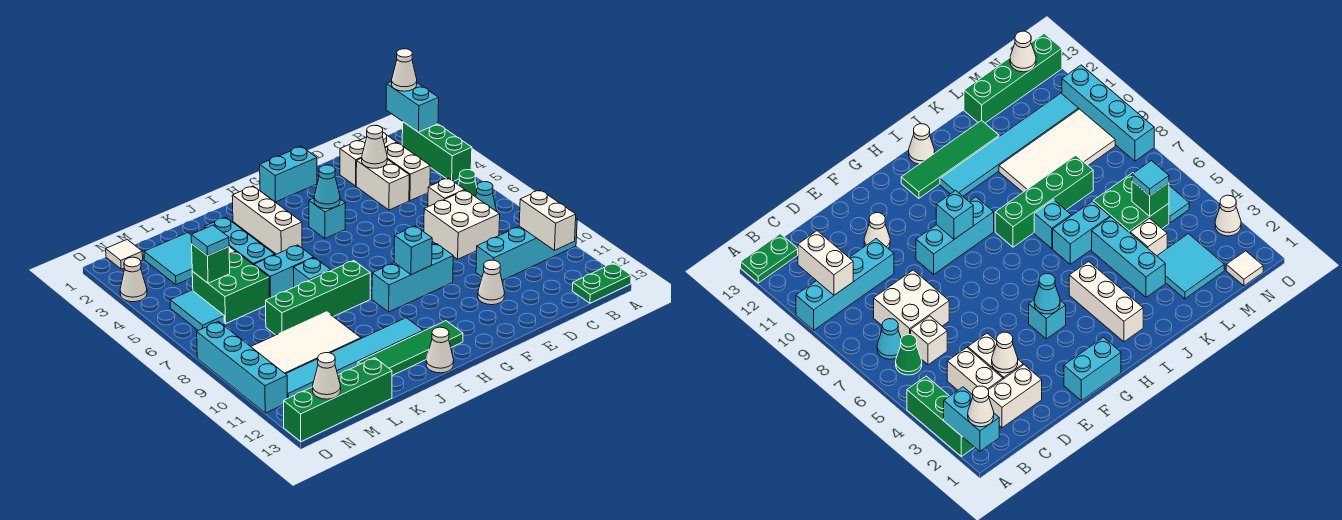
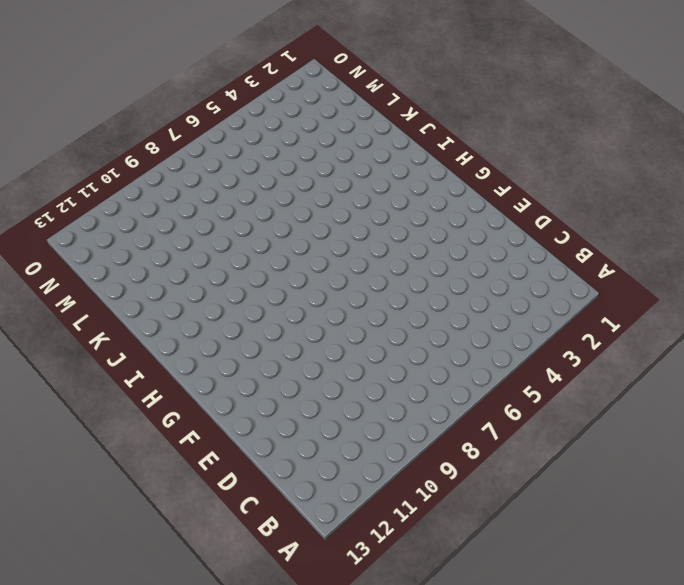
none -> green 1x3 brick [402,122,472,181]
none -> cyan 1x4 brick [476,219,577,280]
none -> green 1x2 plate [572,263,631,303]
none -> green 1x1 cone [458,170,477,197]

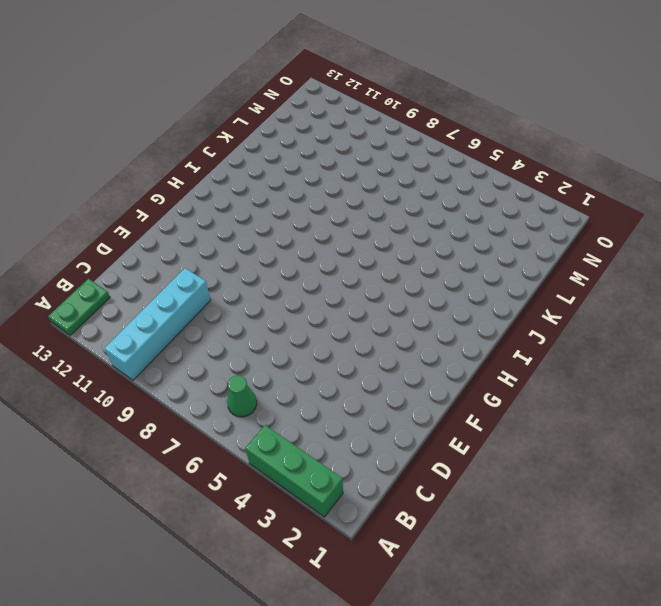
none -> cyan 1x1 cone [476,182,497,211]
none -> white 1x2 brick [340,133,397,186]
none -> white 1x2 brick [385,143,430,201]
none -> white 1x1 brick [428,178,464,207]

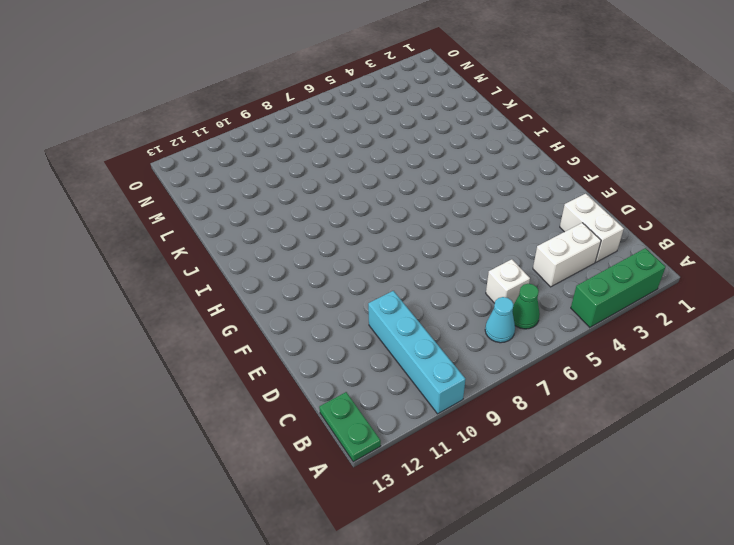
none -> white 2x2 brick [424,190,500,259]
none -> white 1x2 brick [356,158,409,210]
none -> white 1x1 cone [478,260,505,305]
none -> cyan 1x2 brick [260,147,317,202]

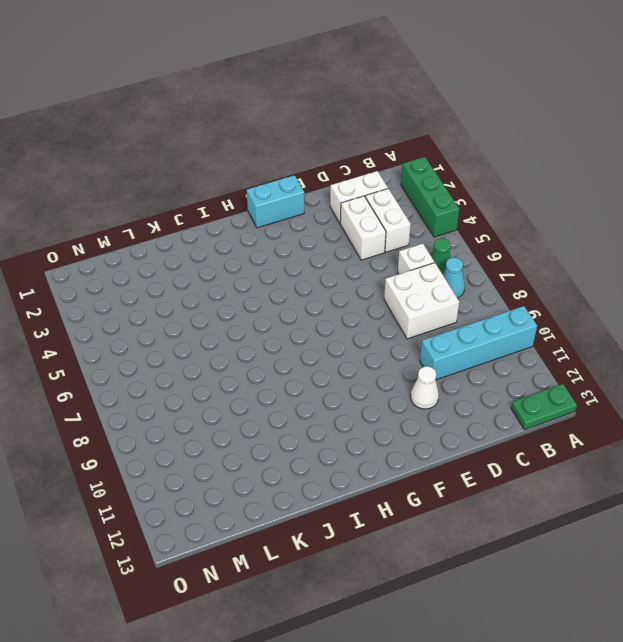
none -> cyan 1x3 brick [372,244,453,312]
none -> cyan 1x1 brick [309,198,345,238]
none -> green 1x4 tile [358,321,463,376]
none -> white 1x3 brick [232,186,302,254]

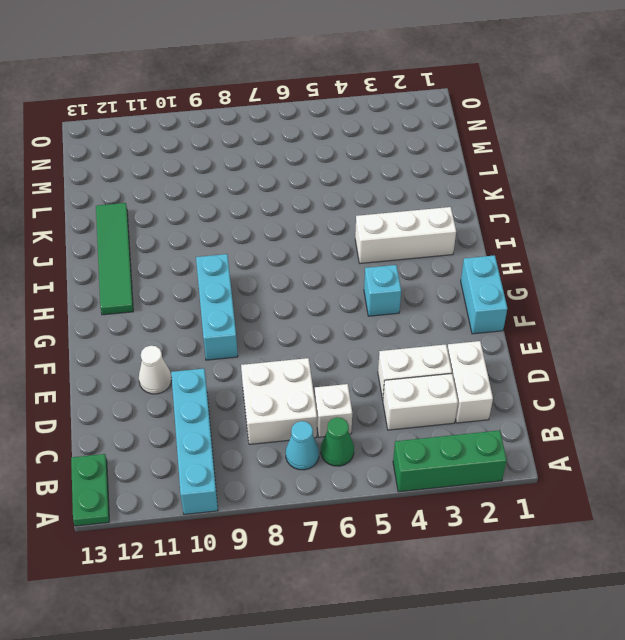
none -> green 1x4 brick [266,261,370,335]
none -> cyan 1x6 tile [286,318,423,399]
none -> white 1x1 cone [426,327,454,373]
none -> cyan 1x2 brick [254,245,314,298]

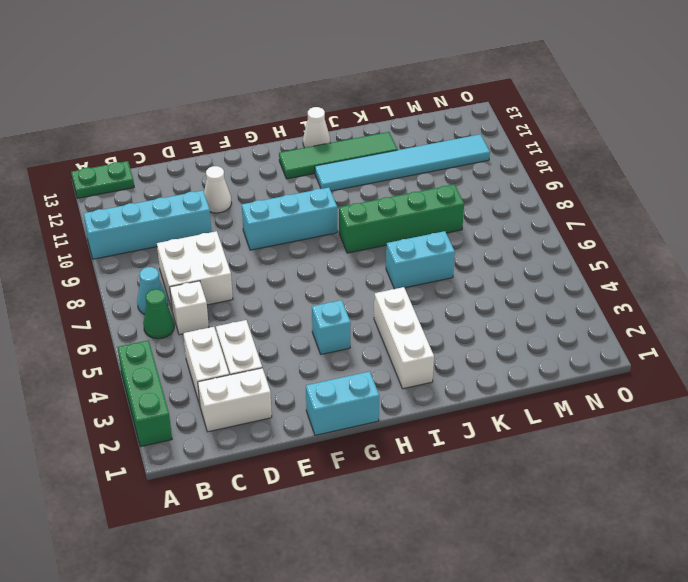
none -> cyan 1x1 brick [293,258,331,287]
none -> cyan 1x3 brick [205,217,275,265]
none -> white 2x4 tile [251,312,361,374]
none -> cyan 2x2 tile [144,233,193,285]

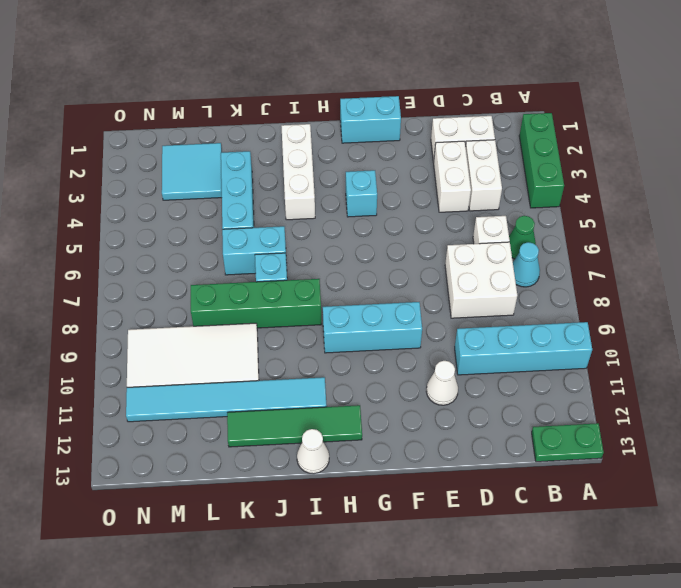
none -> white 1x1 brick [1130,218,1167,256]
none -> green 2x2 brick [192,252,269,324]
none -> green 1x4 brick [284,358,392,441]
none -> white 1x1 tile [106,240,143,269]

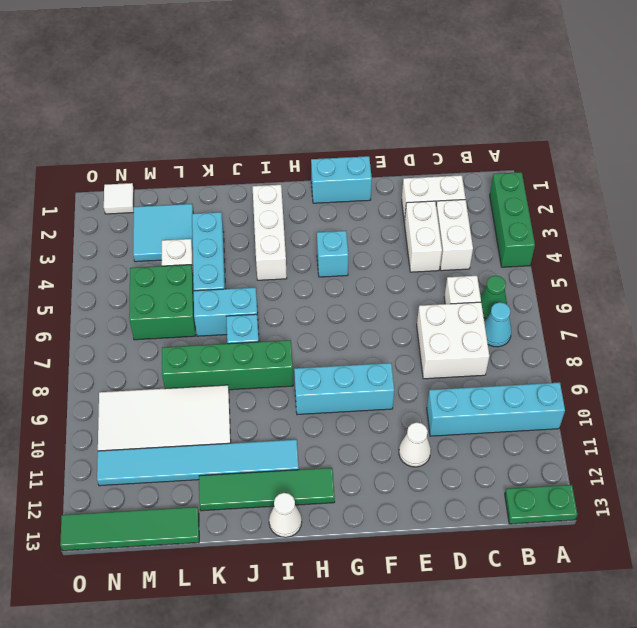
green 1x4 tile [60,507,199,551] -> green 1x4 brick [284,358,392,441]
none -> cyan 1x2 tile [170,290,224,331]
none -> white 1x1 cone [120,257,147,302]
none -> cyan 1x4 brick [197,322,287,413]
none -> cyan 1x2 brick [386,81,439,132]

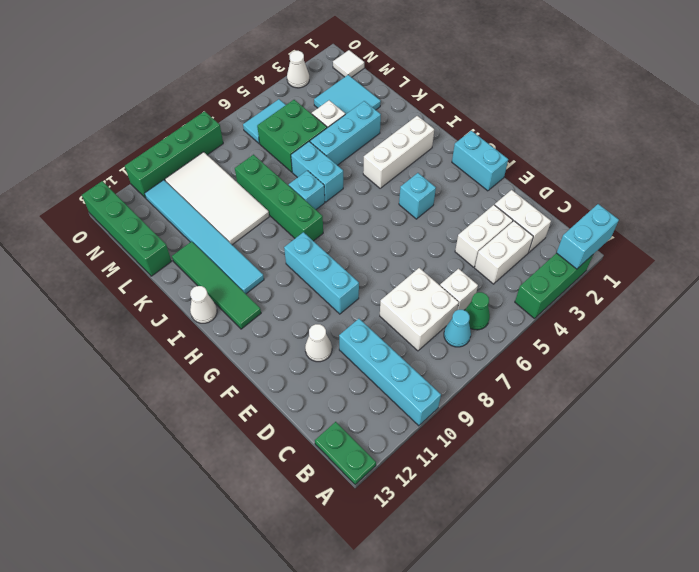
green 1x4 brick [125,111,223,198] -> cyan 1x4 brick [197,322,287,413]
none -> white 1x2 brick [519,190,576,250]
none -> white 1x1 cone [362,125,387,168]
none -> cyan 1x1 cone [314,165,340,209]
none -> cyan 1x1 brick [394,226,432,275]

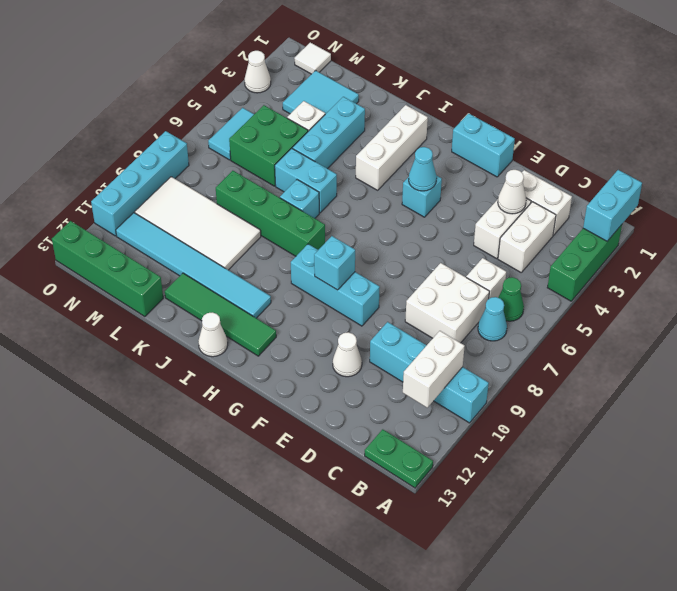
none -> green 1x1 brick [192,244,230,283]
none -> white 1x1 cone [313,353,341,399]
none -> white 1x1 cone [392,49,417,91]
none -> cyan 1x1 tile [191,225,229,256]

